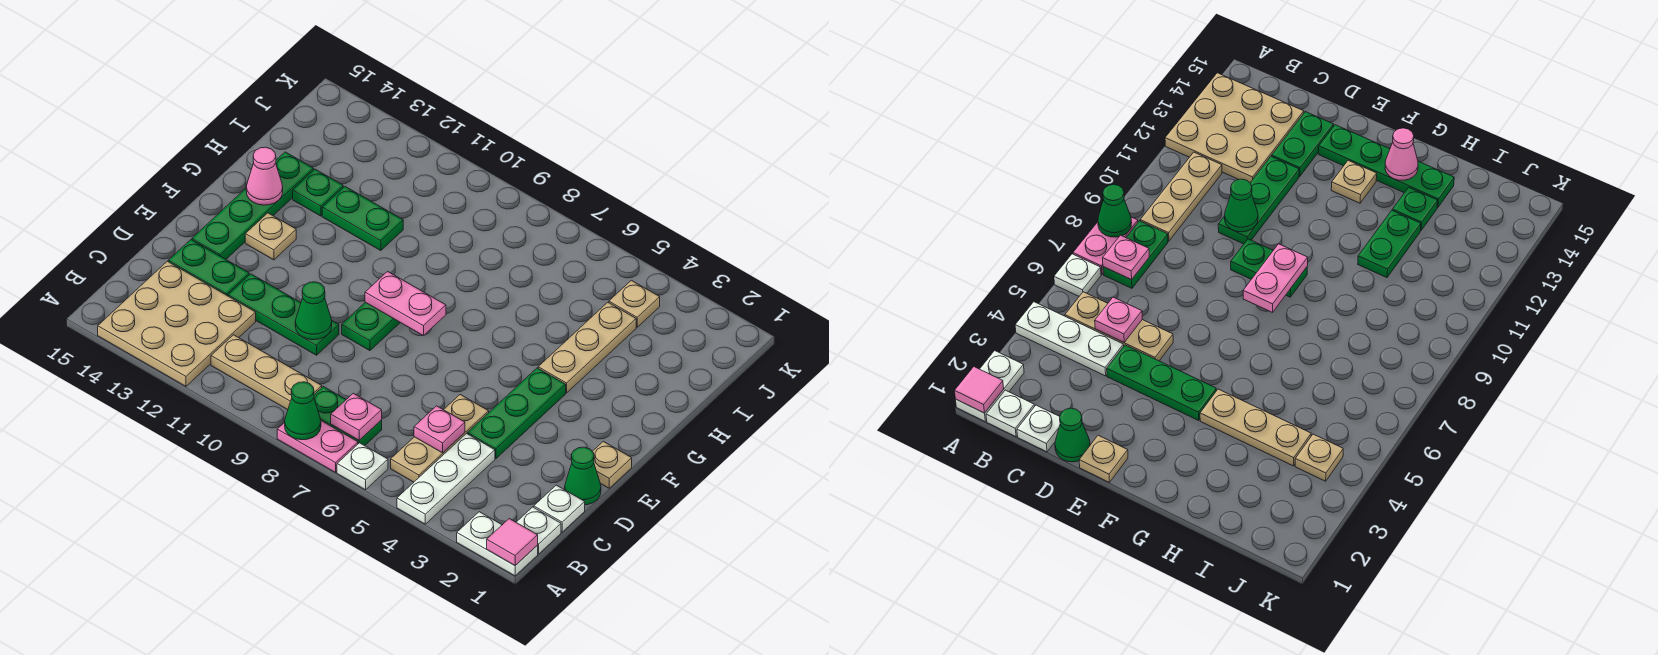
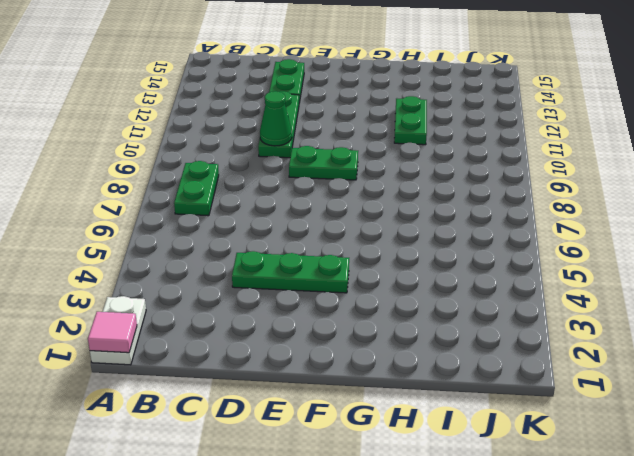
none -> white 1x3 plate [397,434,495,524]
none -> white 1x1 plate [337,443,388,490]
none -> pink 1x2 plate [277,421,358,472]

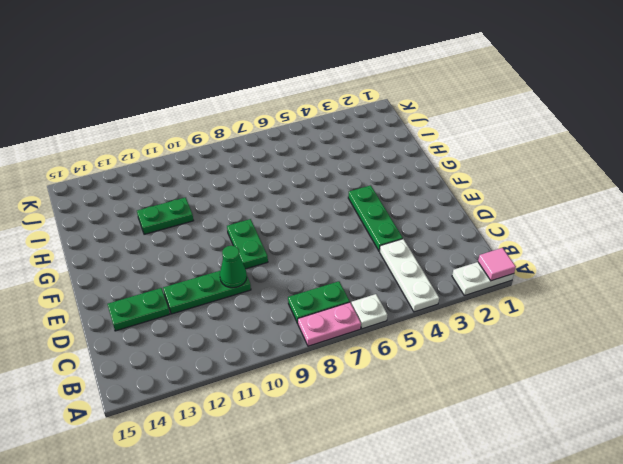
none -> tan 3x3 plate [98,261,256,386]
none -> white 1x1 plate [516,507,561,554]
none -> tan 1x3 plate [391,395,489,482]

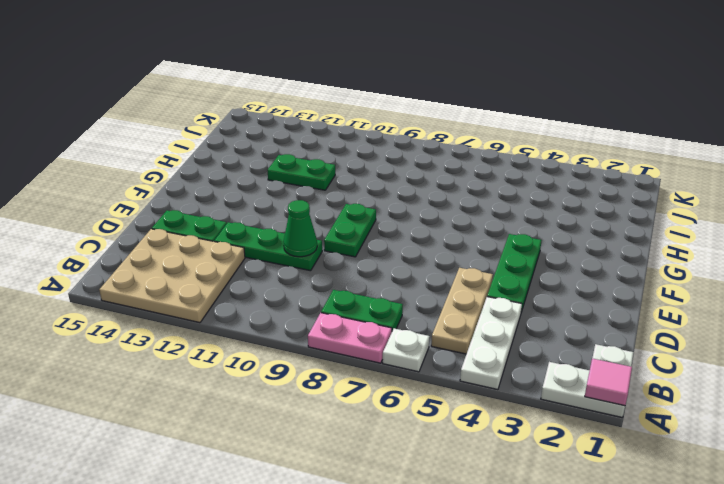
none -> tan 1x3 plate [211,335,322,410]
none -> white 1x1 plate [534,485,585,532]
none -> green 1x1 cone [565,447,601,505]

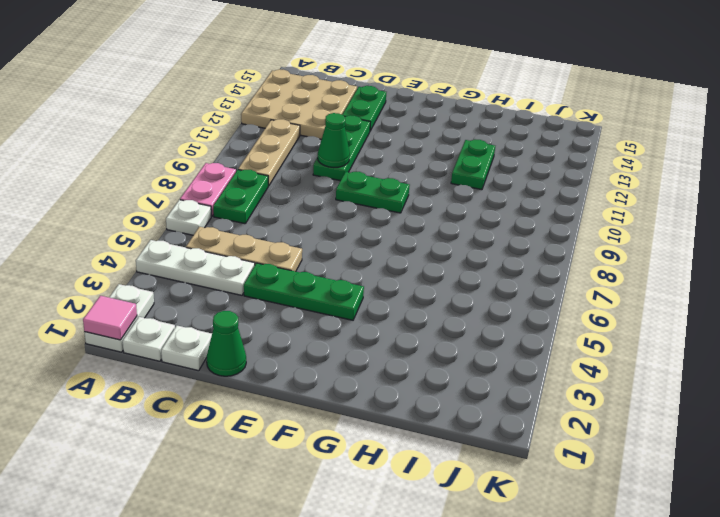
none -> tan 1x1 plate [592,441,632,488]
none -> green 1x4 plate [192,152,314,259]
none -> tan 1x1 plate [245,213,296,260]

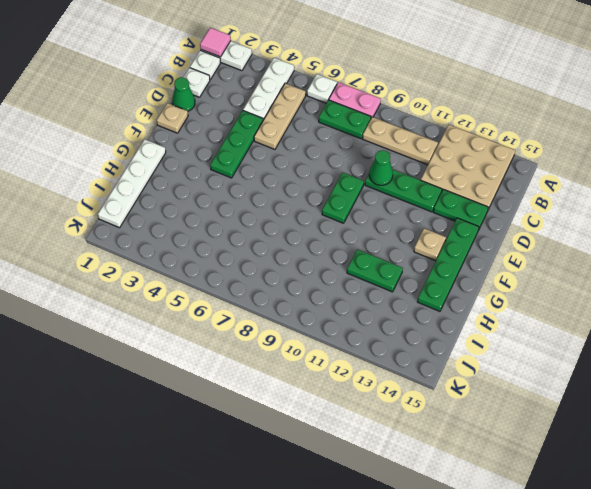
white 1x4 plate [98,139,166,228] -> none
none -> tan 1x3 plate [538,302,636,393]
none -> green 1x1 plate [293,169,343,216]
none -> tan 1x1 plate [609,280,660,327]

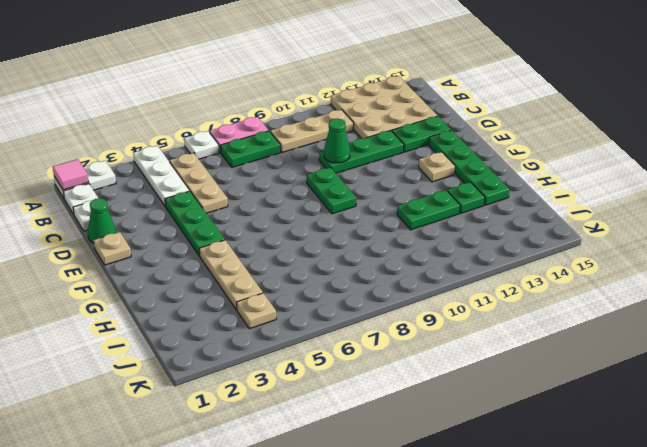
none -> green 1x1 cone [285,382,321,440]
none -> pink 1x1 plate [331,393,382,440]
none -> pink 1x1 plate [414,406,465,453]

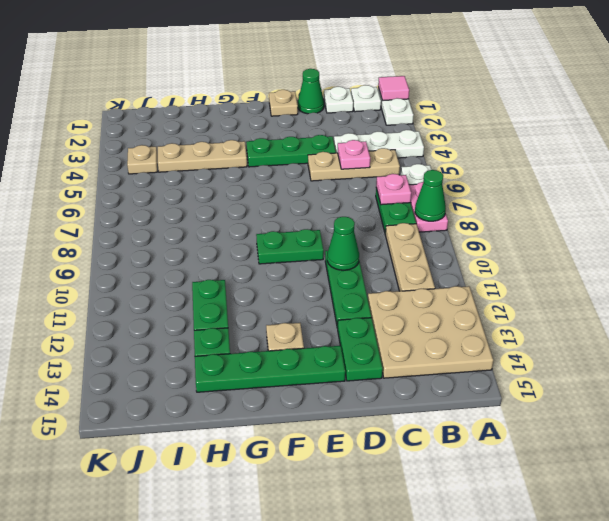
none -> pink 1x2 plate [365,271,446,336]
none -> pink 1x1 cone [246,147,283,205]

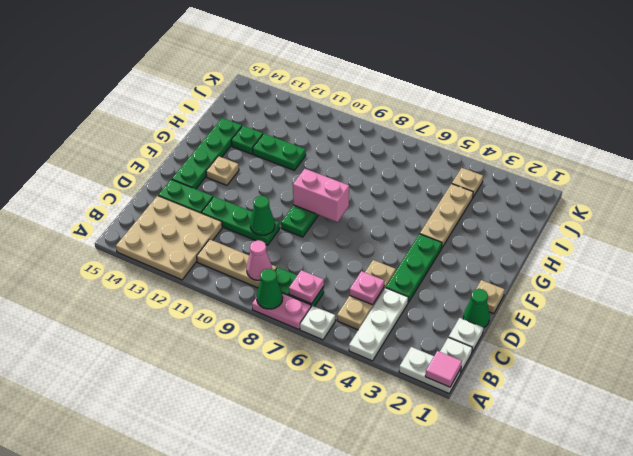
pink 1x1 cone [247,240,272,280] -> pink 1x1 cone moved to [246,147,283,205]
pink 1x2 brick [293,169,349,222] -> pink 1x2 plate [365,271,446,336]

